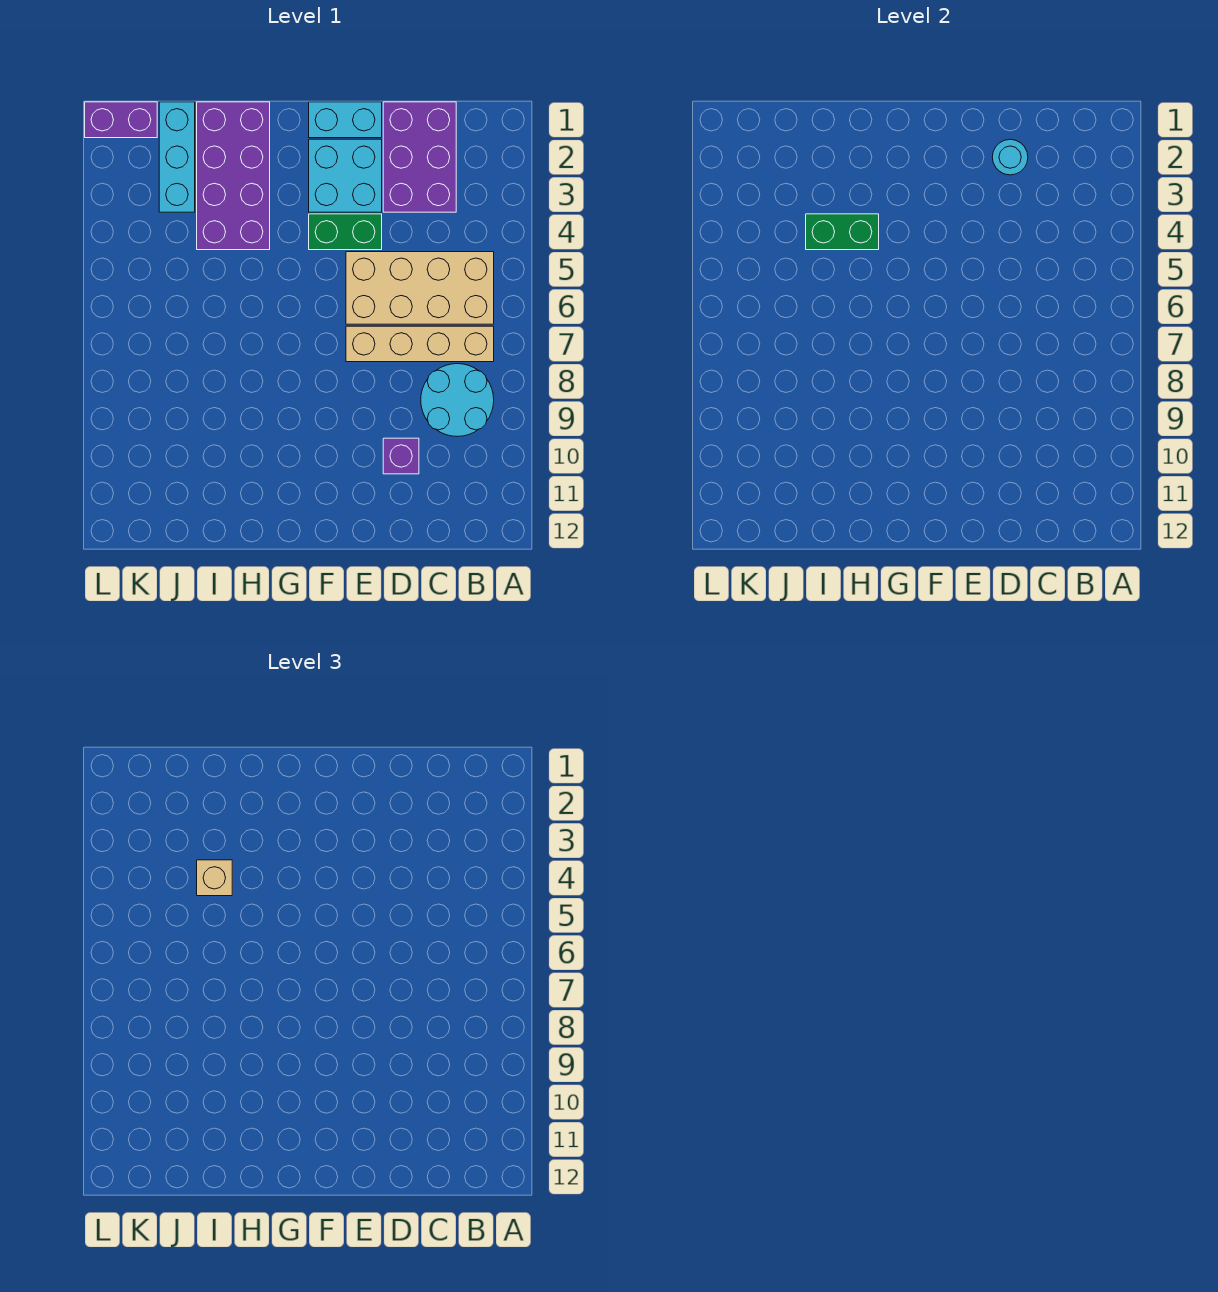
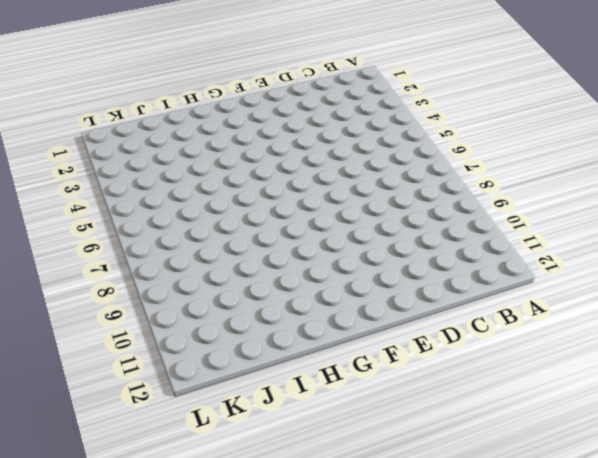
none -> tan 2x4 brick [346,252,494,324]
none -> tan 1x4 brick [346,326,494,362]
none -> cyan 2x2 round brick [421,364,494,437]

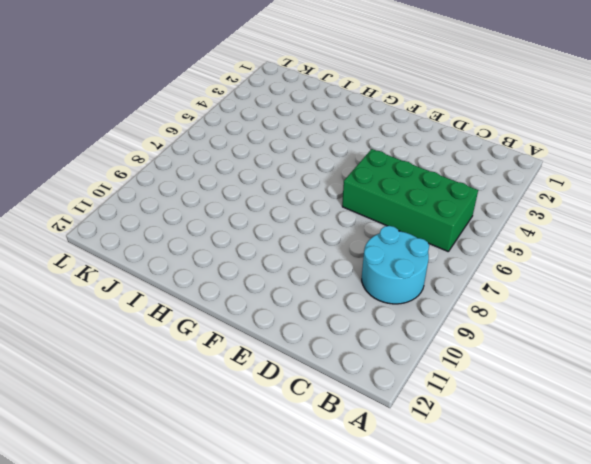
green 2x4 brick [342,149,478,252] -> tan 2x4 brick [346,252,494,324]
none -> tan 1x4 brick [346,326,494,362]
none -> purple 2x3 brick [383,102,456,212]
none -> purple 1x1 brick [383,438,419,474]

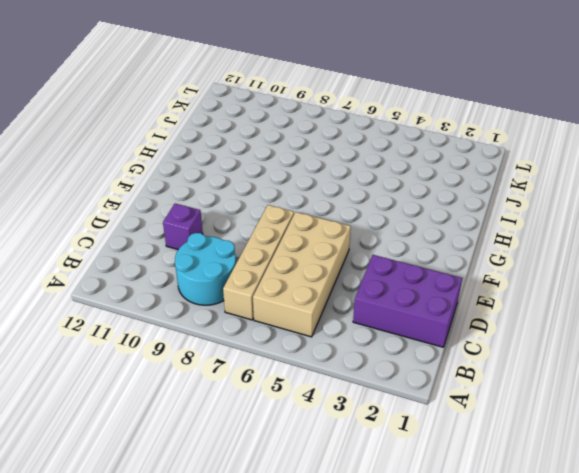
none -> cyan 1x2 brick [309,102,382,138]
none -> cyan 2x2 brick [309,139,382,212]
none -> green 1x2 brick [309,214,382,250]

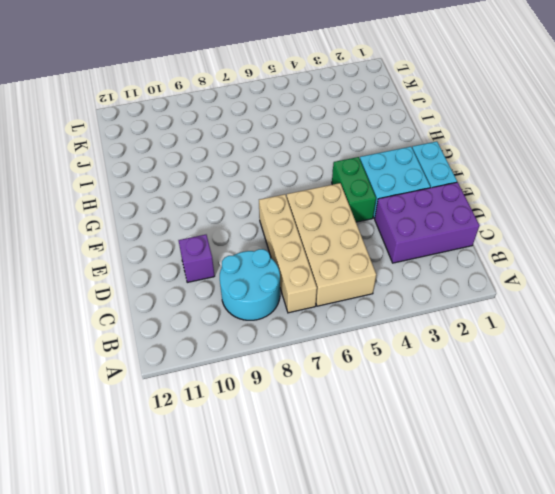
none -> purple 2x4 brick [197,102,270,250]
none -> cyan 1x3 brick [159,102,195,212]
none -> purple 1x2 brick [85,102,157,138]

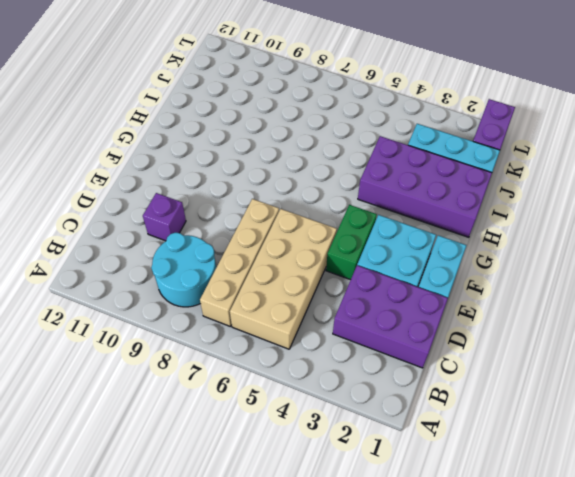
none -> cyan 1x1 round brick [992,139,1028,175]
none -> green 1x2 brick [806,214,879,250]
none -> tan 1x1 brick [197,860,232,896]

